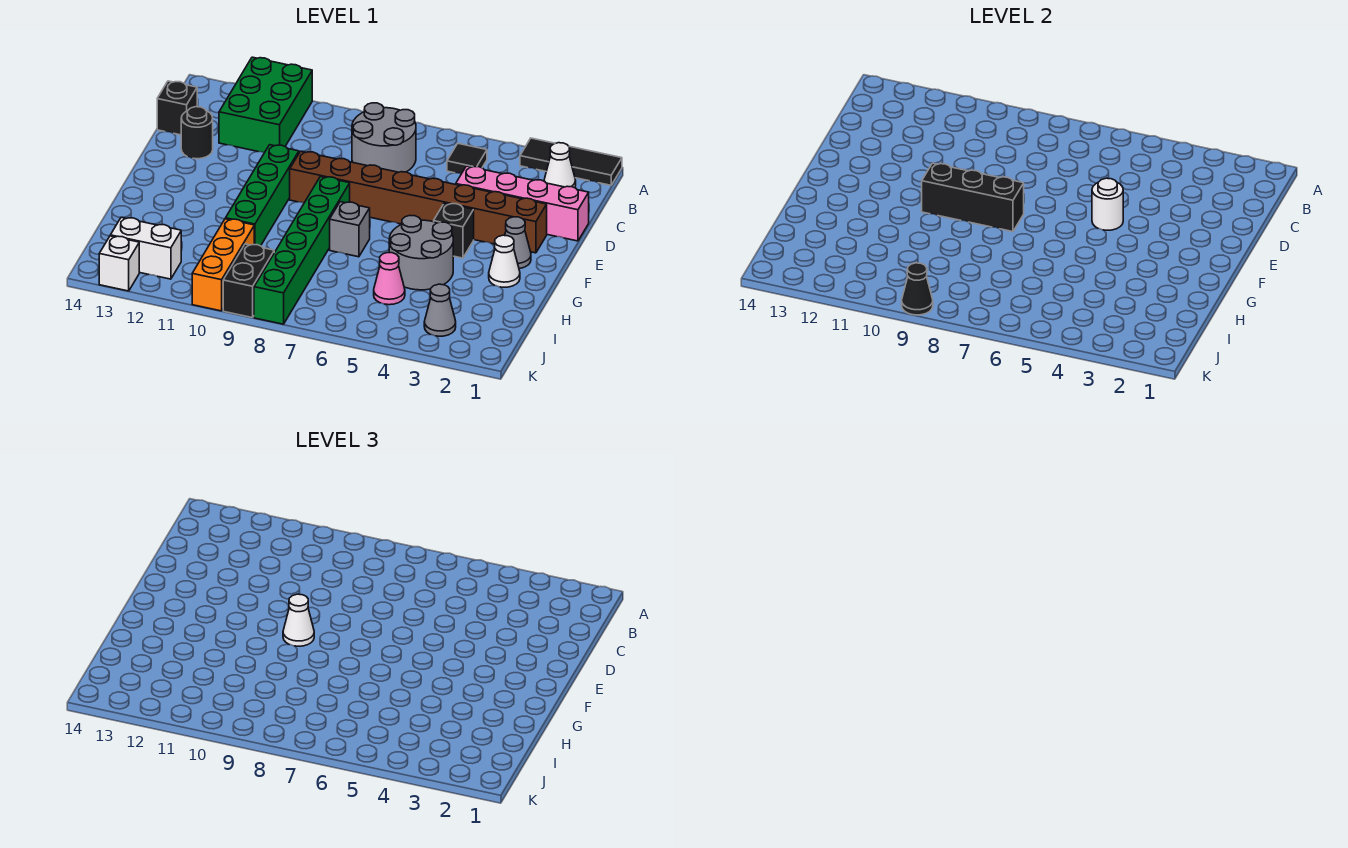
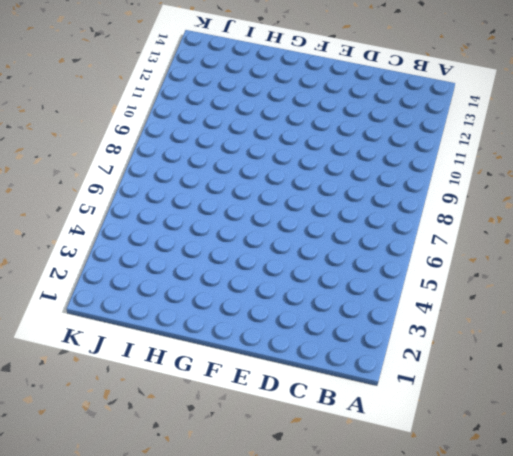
none -> black 1x3 tile [520,138,622,185]
none -> green 2x3 brick [219,57,312,153]
none -> white 1x1 cone [544,143,576,188]

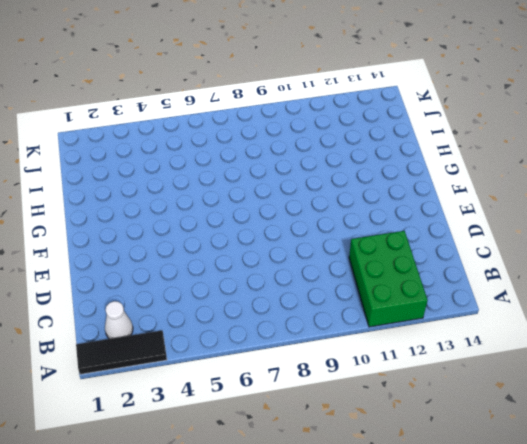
none -> black 1x1 tile [447,144,487,174]
none -> grey 2x2 round brick [352,103,416,172]
none -> black 1x1 brick [157,81,197,135]

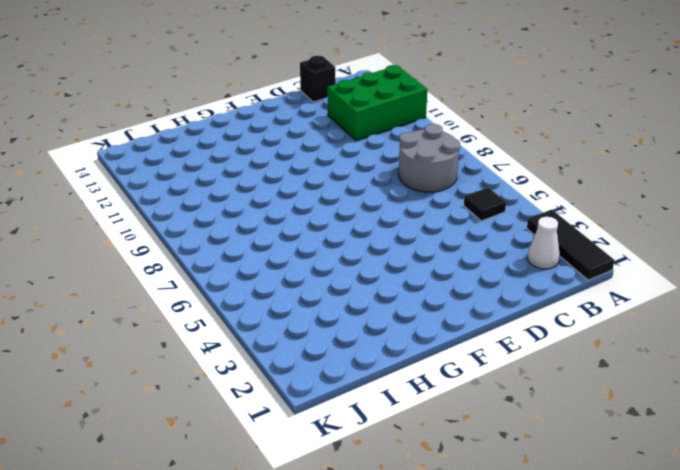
none -> pink 1x4 brick [456,166,589,241]
none -> black 1x1 round brick [181,107,213,159]
none -> brown 1x8 brick [290,151,547,253]

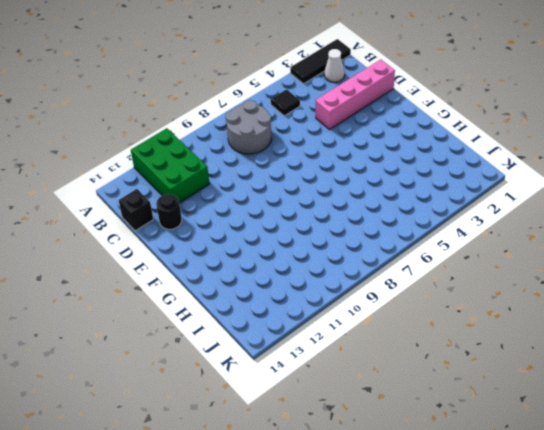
none -> brown 1x8 brick [290,151,547,253]
none -> green 1x4 brick [226,145,299,246]
none -> grey 1x1 cone [505,217,531,269]

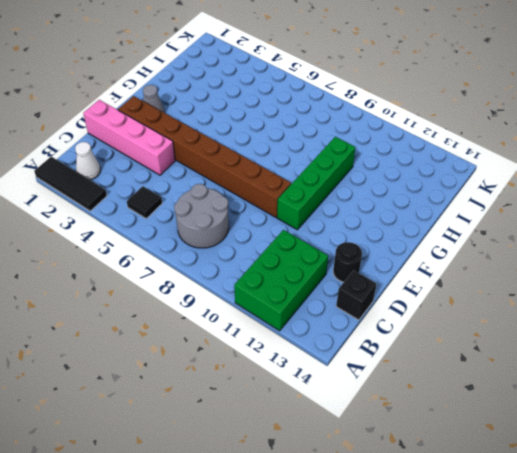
none -> black 1x1 brick [434,203,474,258]
none -> green 1x6 brick [254,177,350,324]
none -> white 1x1 cone [489,235,520,287]

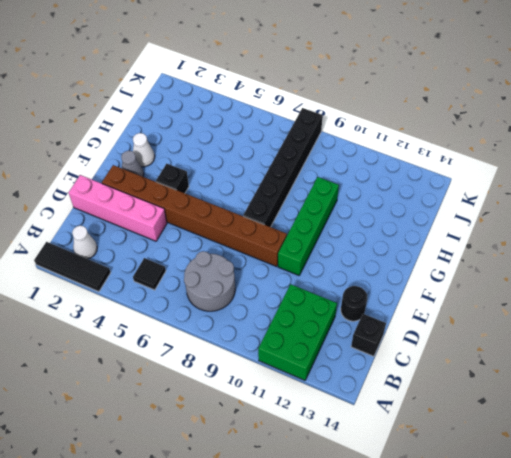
black 1x6 brick [243,108,323,227] -> green 1x6 brick [254,177,350,324]
none -> grey 2x2 round brick [389,216,453,290]
none -> grey 1x1 brick [330,202,370,257]
none -> pink 1x1 cone [374,253,405,305]

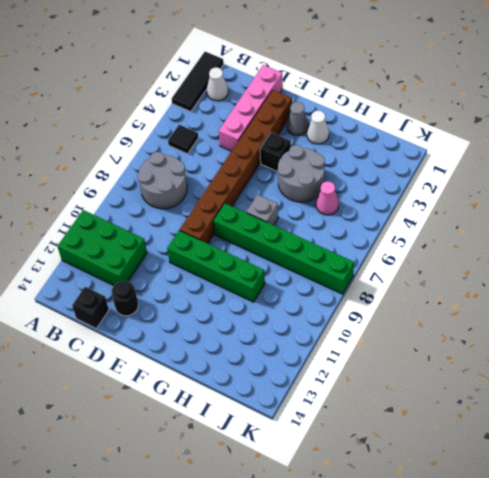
none -> orange 1x3 brick [192,219,254,311]
none -> grey 1x1 cone [424,284,456,336]
none -> black 1x2 brick [223,244,274,318]

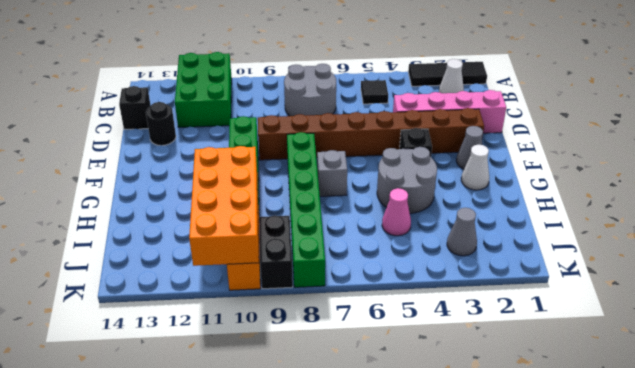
orange 2x4 brick [189,146,259,266] -> none
none -> white 1x2 brick [110,217,181,279]
none -> white 1x1 brick [99,236,139,291]
none -> white 1x1 round brick [1092,178,1123,230]

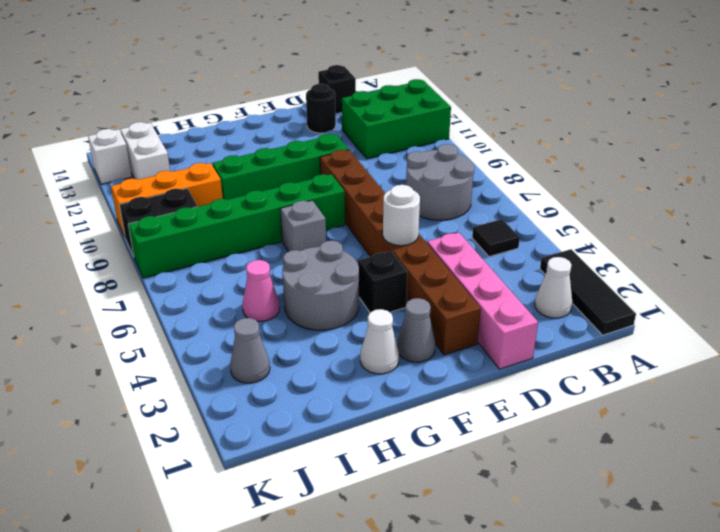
none -> black 1x3 brick [922,163,1024,232]
none -> black 1x1 cone [902,263,933,315]
none -> white 1x1 cone [283,594,314,646]

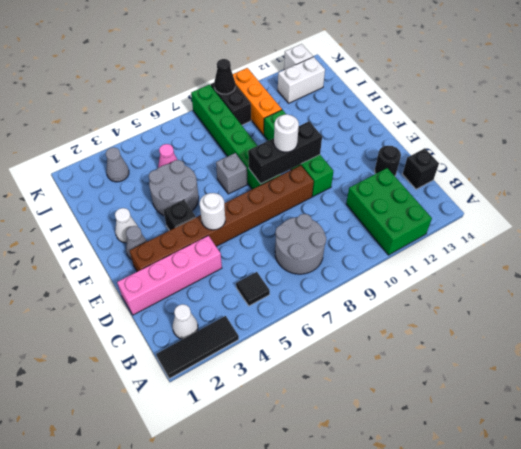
white 1x1 round brick [274,114,299,152] -> white 1x1 cone [283,594,314,646]

